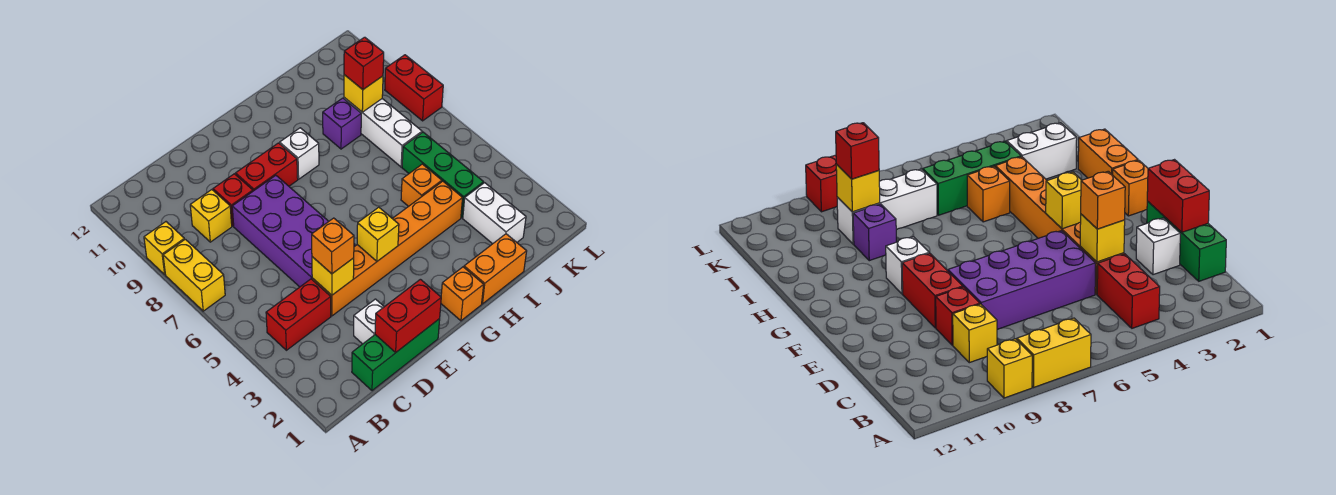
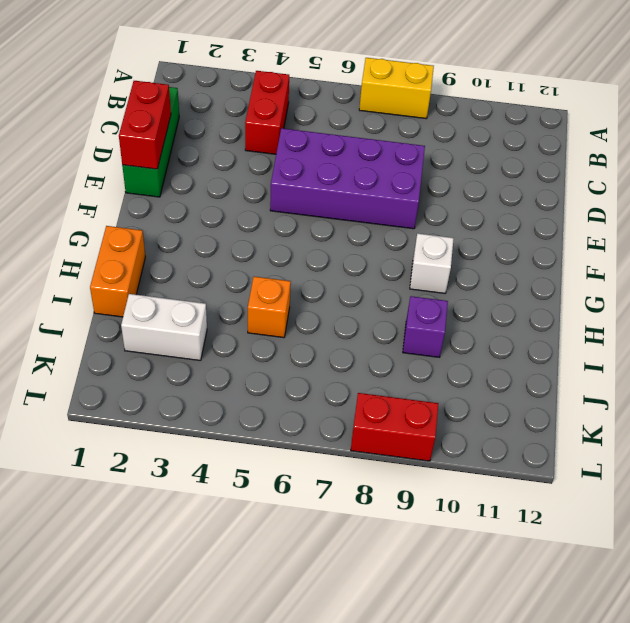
none -> yellow 1x1 brick [144,222,185,274]
none -> yellow 1x1 brick [190,190,232,242]
none -> white 1x1 brick [354,299,384,344]

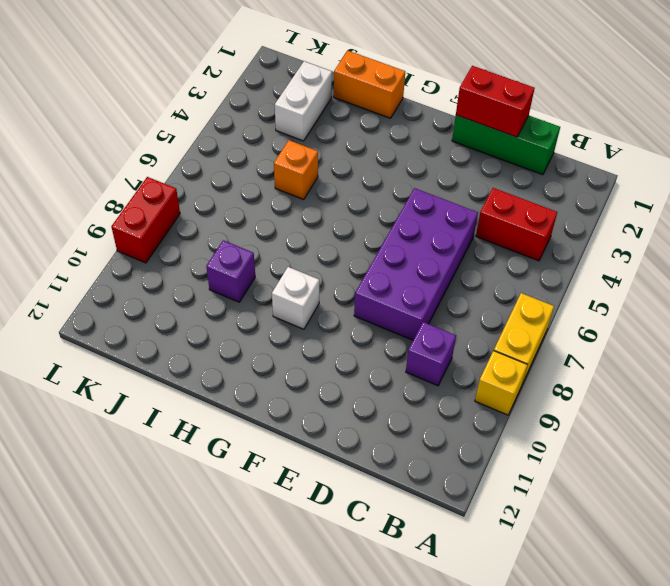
purple 1x1 brick [406,322,456,386] -> yellow 1x1 brick [190,190,232,242]
none -> white 1x1 brick [354,299,384,344]
none -> orange 1x6 brick [312,181,463,316]
none -> red 1x1 brick [213,174,253,226]

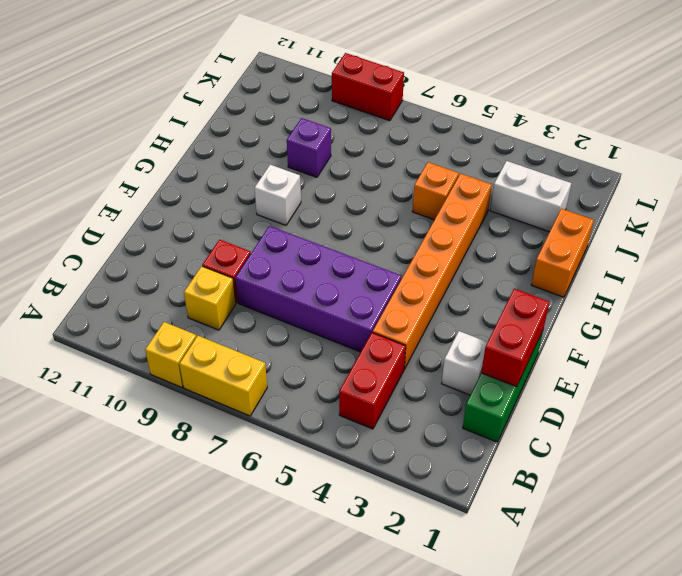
none -> red 1x2 brick [235,143,298,191]
none -> orange 1x1 brick [441,267,484,321]
none -> green 1x3 brick [402,132,484,218]

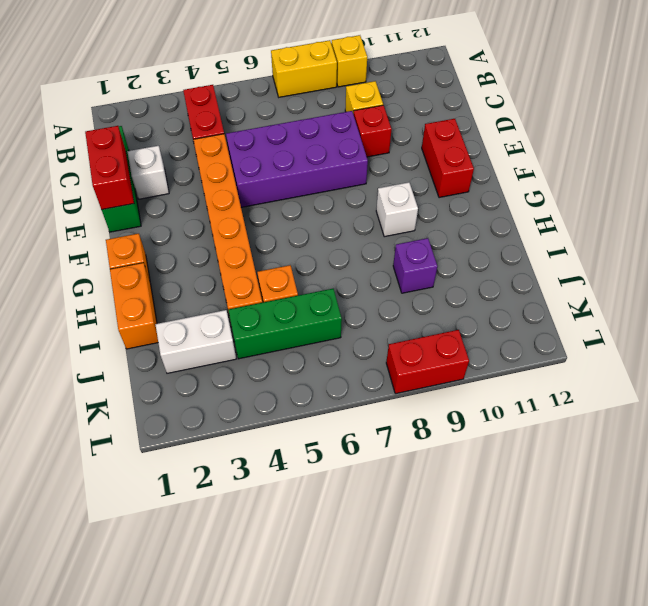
red 1x2 brick [422,119,474,198] -> red 1x2 brick moved to [235,143,298,191]
none -> white 1x3 brick [344,98,422,167]
none -> yellow 1x1 brick [312,257,354,295]
none -> yellow 1x1 brick [357,207,399,261]

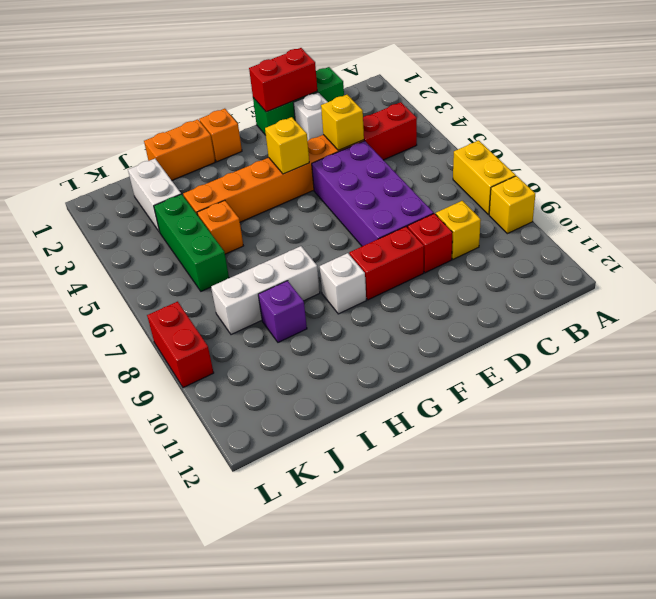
white 1x3 brick [211,246,320,335] -> white 1x3 brick turned to [344,98,422,167]
none -> yellow 1x1 brick [344,75,383,112]
none -> orange 1x1 brick [312,218,354,274]
none -> red 1x1 brick [344,37,384,90]

